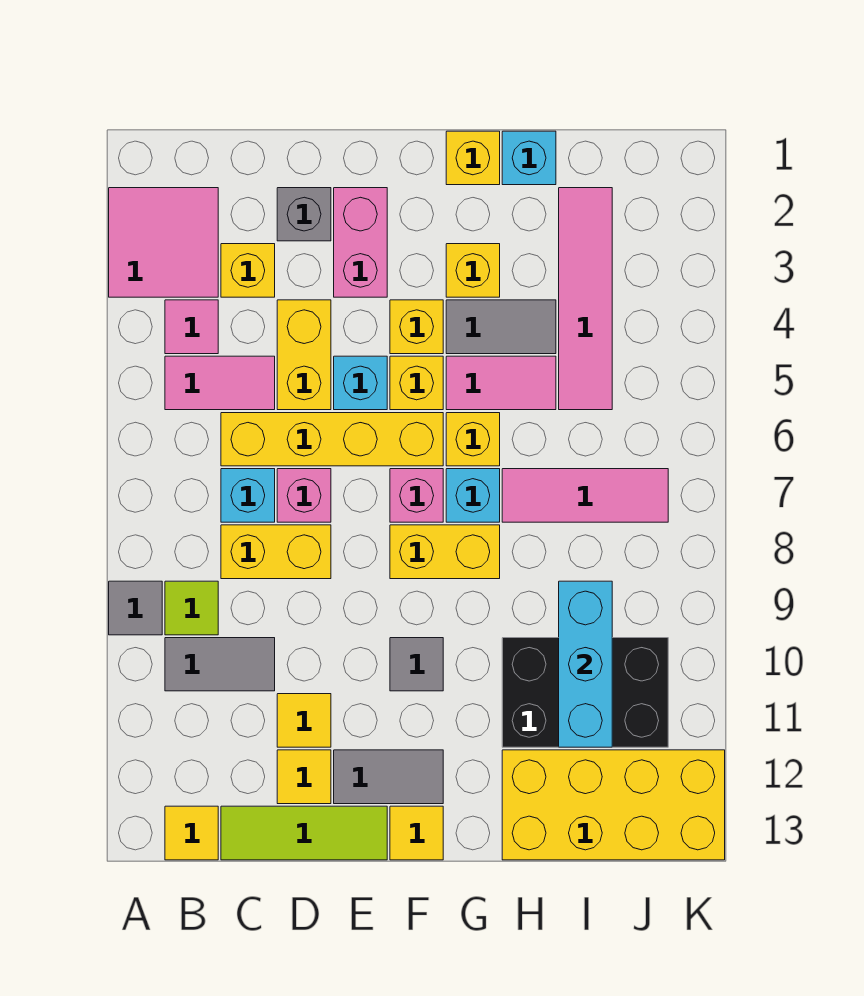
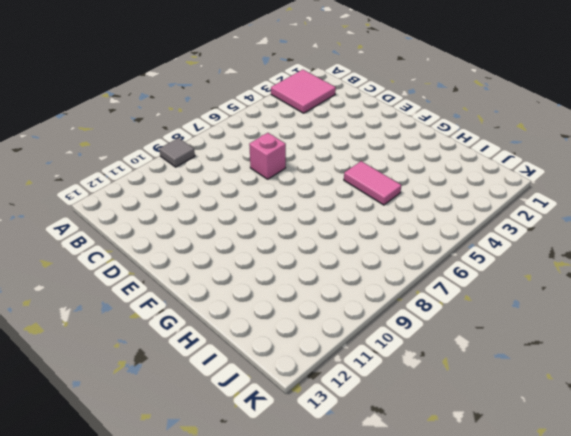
none -> pink 1x1 tile [165,300,218,354]
none -> pink 1x2 tile [165,356,275,410]
none -> lime 1x1 tile [165,581,218,635]
none -> grey 1x2 tile [165,638,275,691]

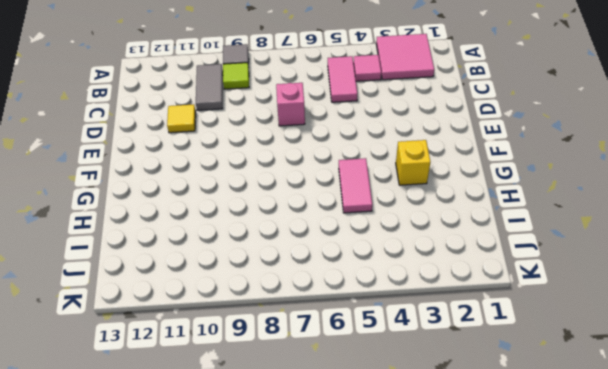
none -> yellow 1x1 tile [165,806,218,860]
none -> yellow 1x1 brick [221,244,275,297]
none -> yellow 1x4 brick [221,413,443,466]
none -> cyan 1x1 brick [221,469,275,522]

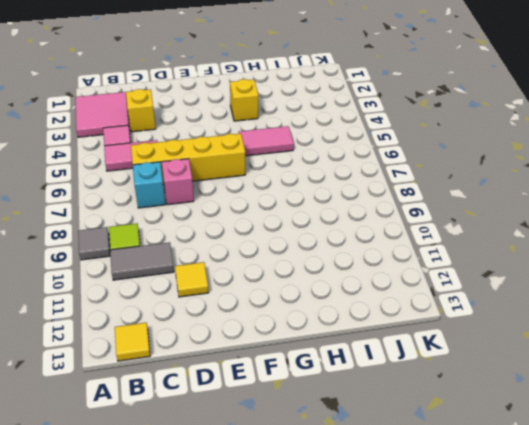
none -> yellow 1x2 brick [221,525,331,579]
none -> lime 1x3 tile [221,806,387,860]
none -> grey 1x1 brick [277,188,331,241]
none -> yellow 1x2 brick [277,300,331,410]

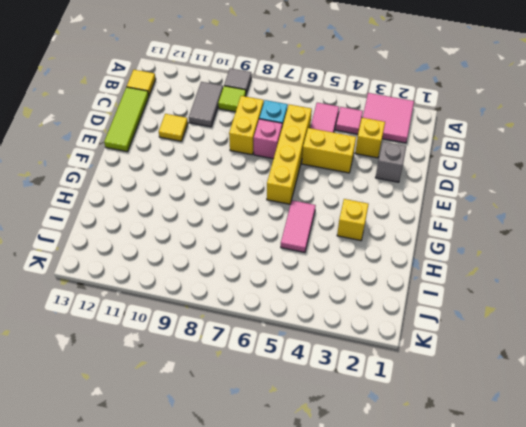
none -> yellow 1x1 tile [277,750,331,804]
none -> pink 1x2 brick [334,188,387,297]
none -> cyan 1x1 brick [334,356,387,410]
none -> grey 1x2 tile [334,750,443,804]

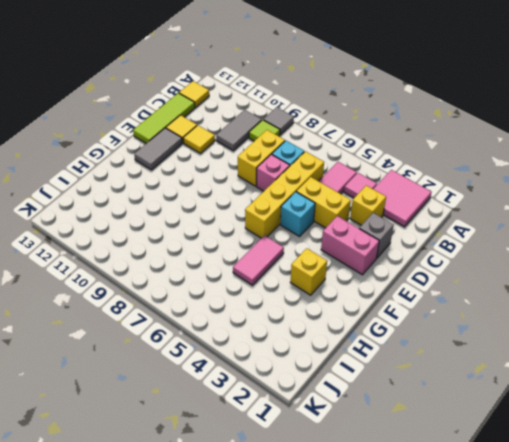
none -> yellow 1x1 brick [390,300,443,354]
none -> yellow 1x1 brick [390,356,443,410]
none -> pink 1x1 brick [390,469,443,522]
none -> yellow 1x2 brick [390,525,500,579]

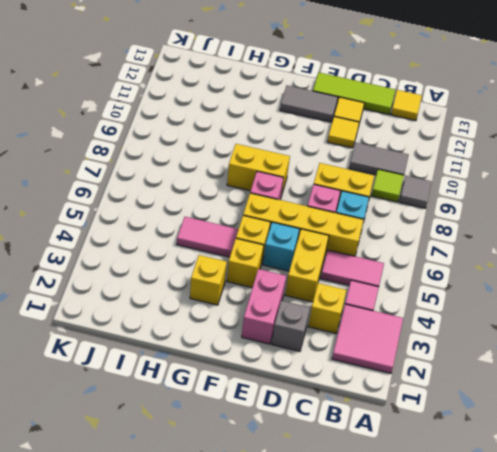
none -> grey 1x1 tile [390,638,443,691]
none -> yellow 1x1 tile [390,806,443,860]
none -> yellow 1x1 brick [446,131,500,185]
none -> grey 1x2 tile [446,300,556,354]

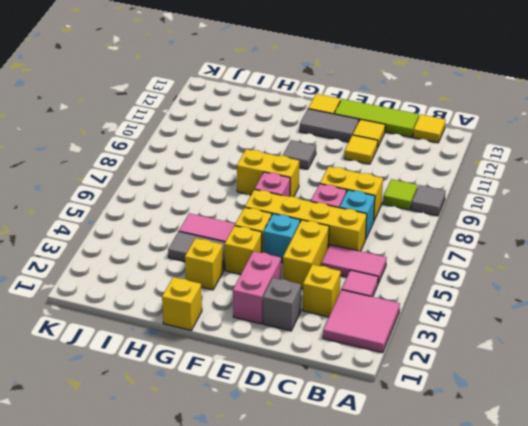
none -> grey 1x2 tile [165,638,275,691]
none -> yellow 1x1 brick [446,413,500,466]
none -> cyan 1x1 brick [446,469,500,522]
none -> cyan 1x1 brick [502,131,556,185]

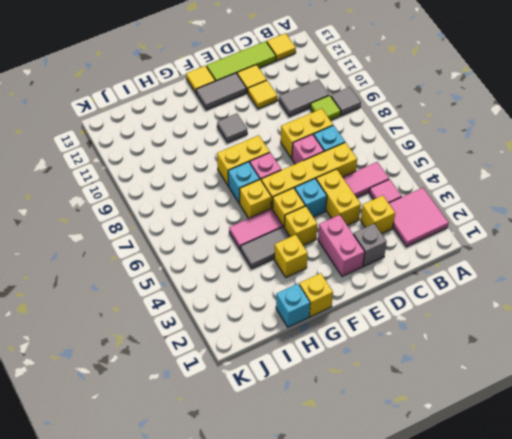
none -> pink 1x3 tile [502,469,668,522]
none -> black 2x3 brick [502,638,668,747]
none -> yellow 2x4 brick [502,750,725,860]
none -> pink 1x4 tile [559,188,612,410]

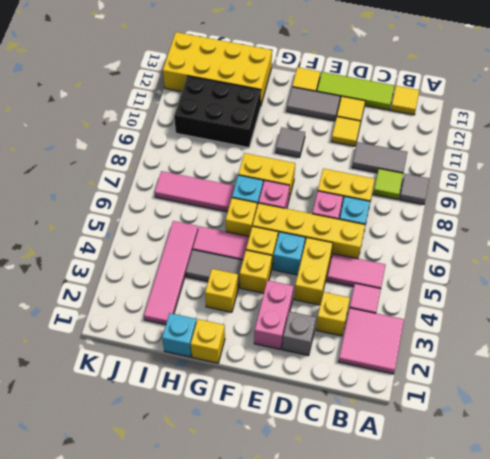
none -> cyan 1x3 brick [559,581,612,747]

